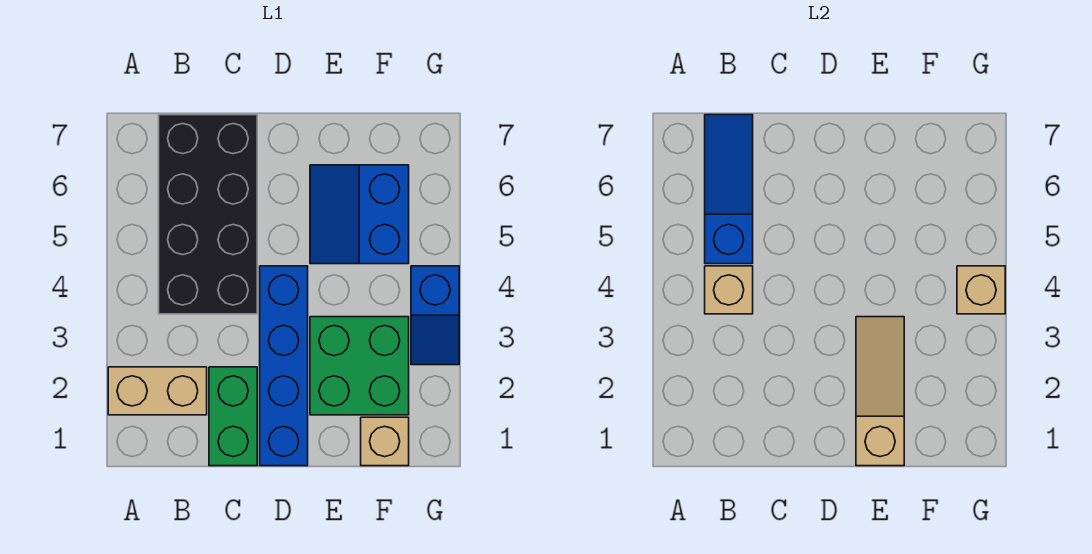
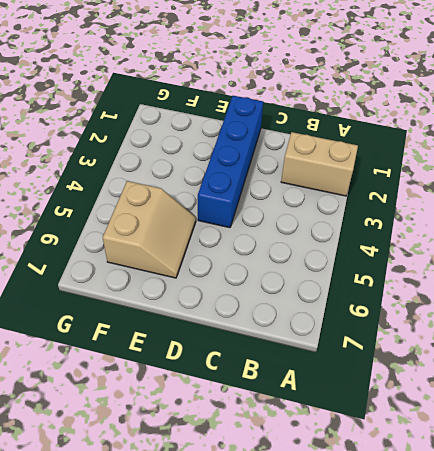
tan 2x2 slope [103,181,196,278] -> blue 2x2 slope [310,165,409,264]
none -> black 2x4 brick [159,115,257,314]
none -> green 1x2 brick [209,367,257,466]
none -> green 2x2 brick [310,317,409,415]

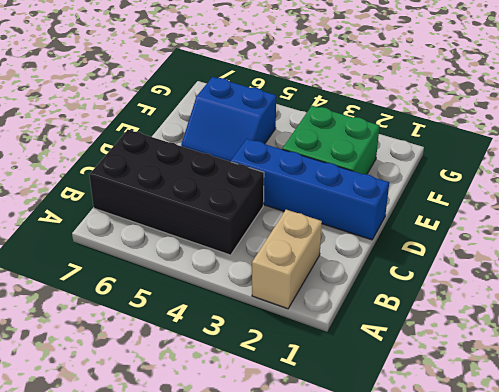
none -> green 1x2 brick [209,367,257,466]
none -> tan 1x1 brick [361,417,409,466]
none -> blue 1x2 slope [411,266,459,365]

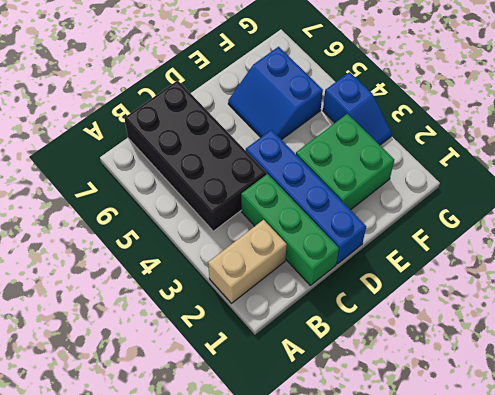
green 1x3 brick [241,174,339,285] -> green 1x2 brick [209,367,257,466]
none -> tan 1x1 brick [361,417,409,466]
none -> tan 1x1 brick [705,266,753,314]
none -> blue 1x3 slope [705,115,753,264]

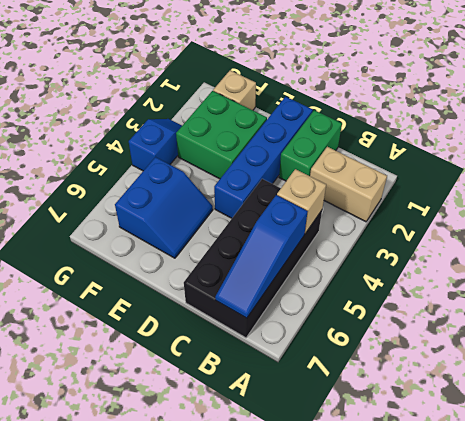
none -> tan 1x3 slope [856,317,904,466]
none -> tan 1x1 brick [957,266,1005,314]

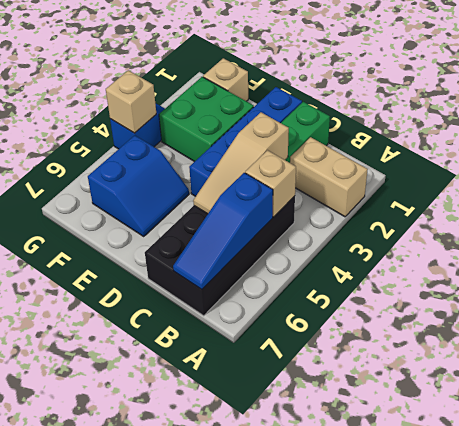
tan 1x3 slope [193,112,289,214] -> tan 1x3 slope moved to [856,317,904,466]

